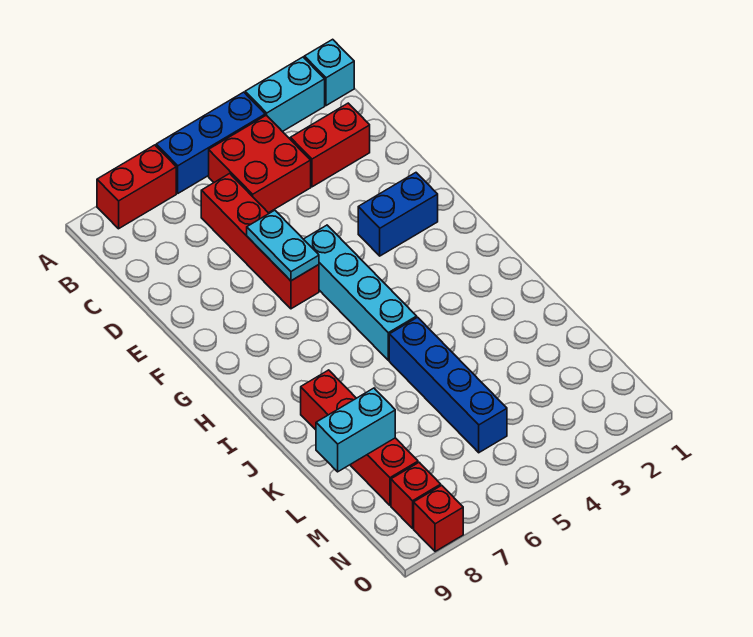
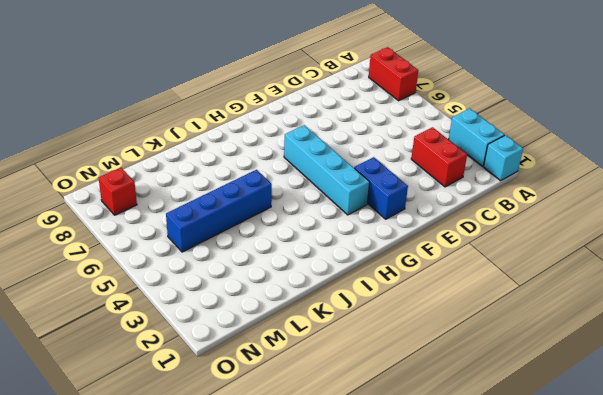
cyan 1x4 brick [284,125,370,215] -> cyan 1x4 brick turned to [304,225,417,360]
none -> blue 1x3 brick [156,92,265,193]
none -> red 2x2 brick [209,115,311,213]
none -> red 1x4 brick [201,173,319,309]

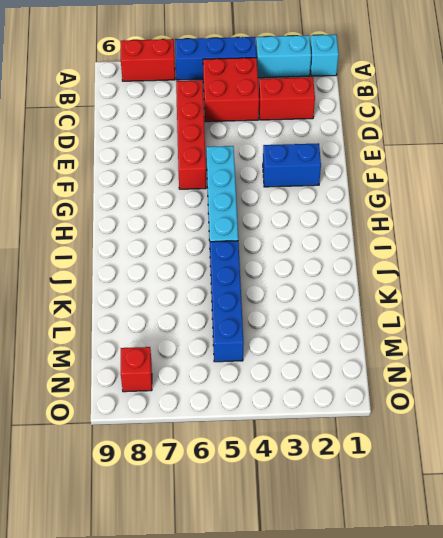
none -> red 1x4 brick [301,370,418,505]
none -> red 1x1 brick [414,485,463,552]
none -> cyan 1x2 plate [247,210,319,281]

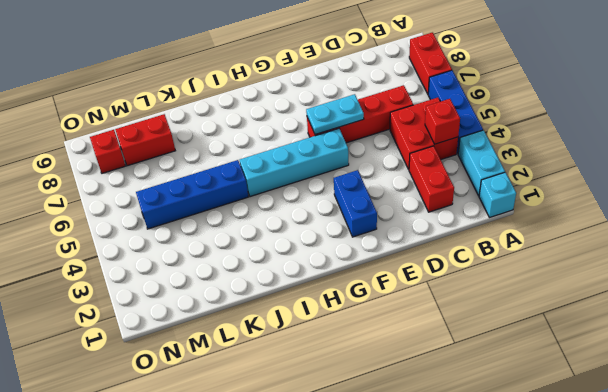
red 1x1 brick [425,99,460,144] -> red 1x1 brick moved to [414,485,463,552]
red 1x2 brick [115,114,175,166] -> red 1x4 brick [301,370,418,505]
none -> cyan 1x2 brick [316,388,395,472]

